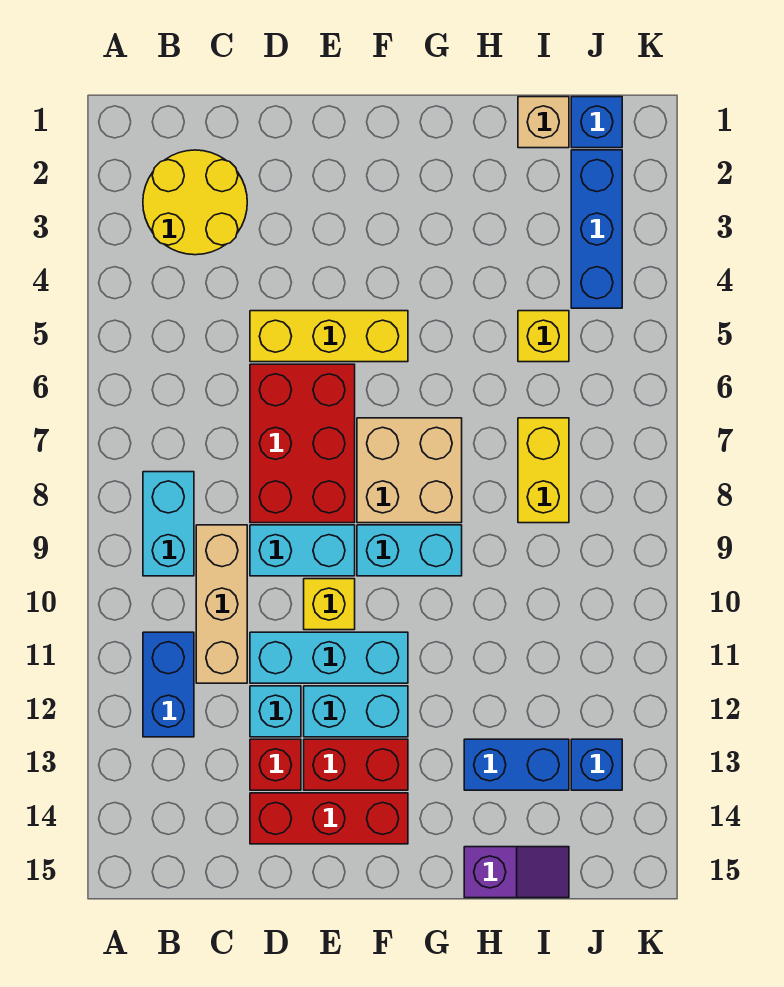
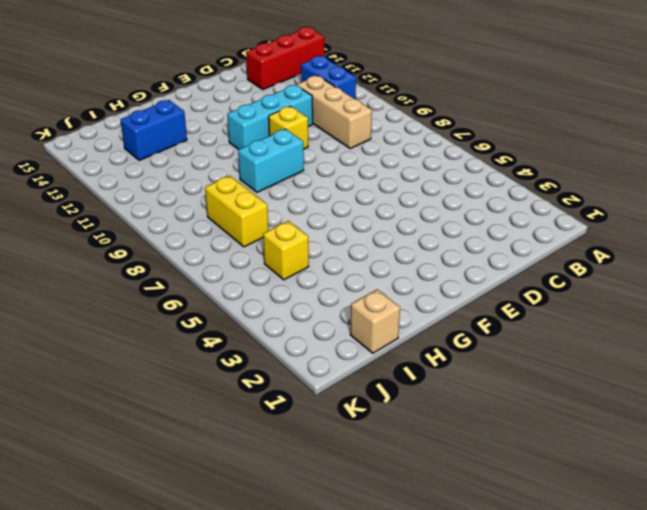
red 1x3 brick [246,27,324,90] -> red 1x3 brick moved to [250,793,408,844]
none -> yellow 2x2 round brick [143,150,247,255]
none -> cyan 1x2 brick [143,472,194,576]
none -> yellow 1x3 brick [250,311,408,362]

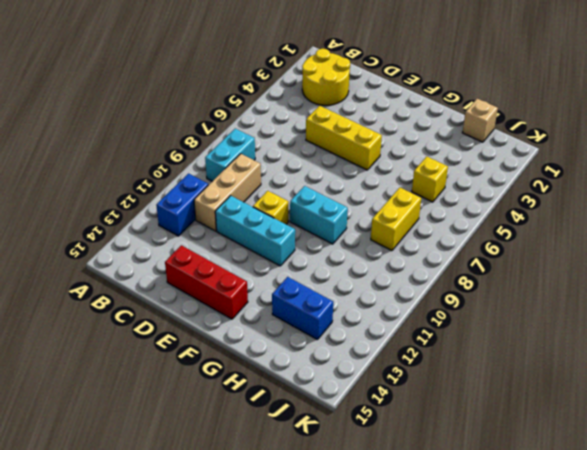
none -> red 2x3 brick [250,364,355,523]
none -> cyan 1x2 brick [250,525,355,576]
none -> cyan 1x1 brick [250,686,301,737]

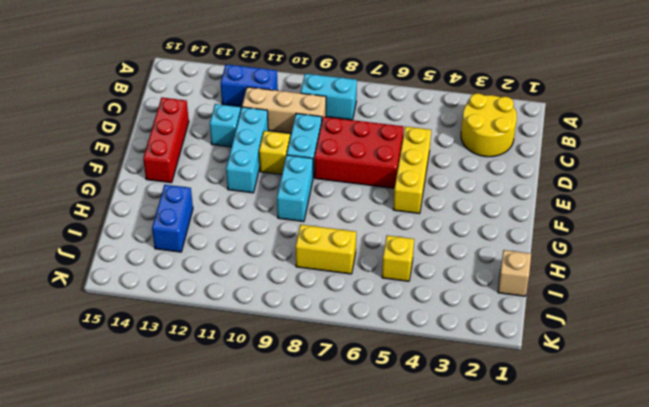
none -> red 1x1 brick [250,739,301,790]
none -> cyan 1x2 brick [304,686,408,737]
none -> red 1x2 brick [304,739,408,790]

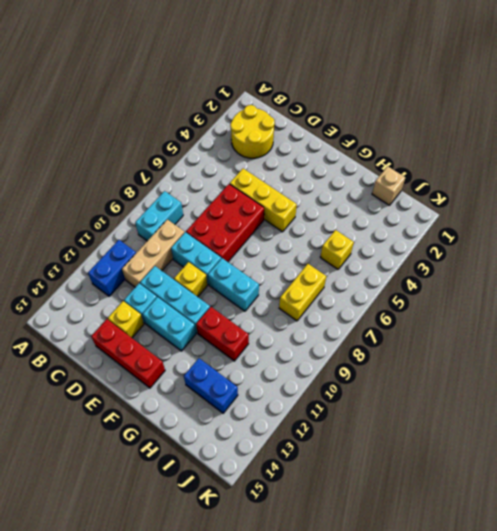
yellow 1x1 brick [108,301,144,338] -> red 1x1 brick [250,739,301,790]
red 1x2 brick [196,307,249,361] -> red 1x2 brick moved to [304,739,408,790]
none -> tan 2x2 brick [357,418,462,523]
none -> purple 1x2 slope [464,847,569,898]
none -> blue 1x1 brick [571,97,622,148]

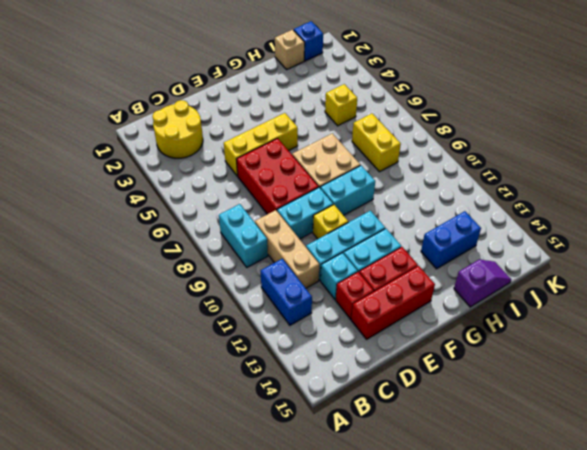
none -> blue 1x3 brick [571,150,622,308]
none -> blue 1x1 brick [571,739,622,790]

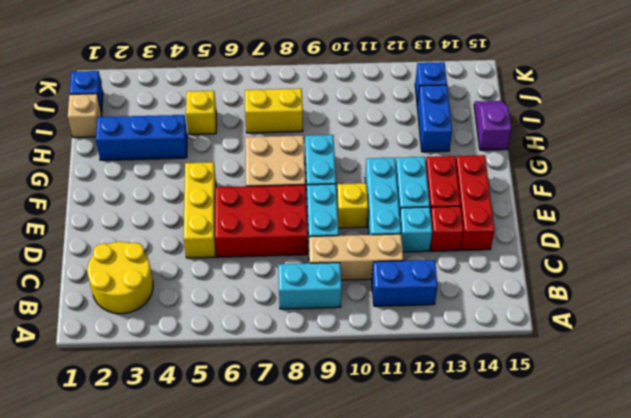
blue 1x3 brick [96,115,187,160] -> blue 1x3 brick moved to [571,150,622,308]

